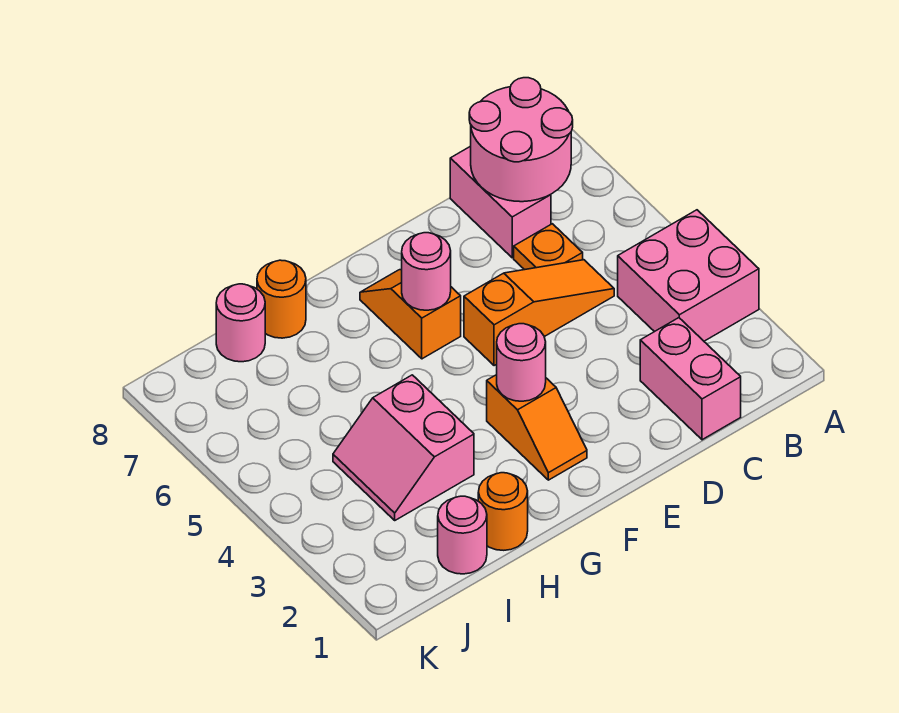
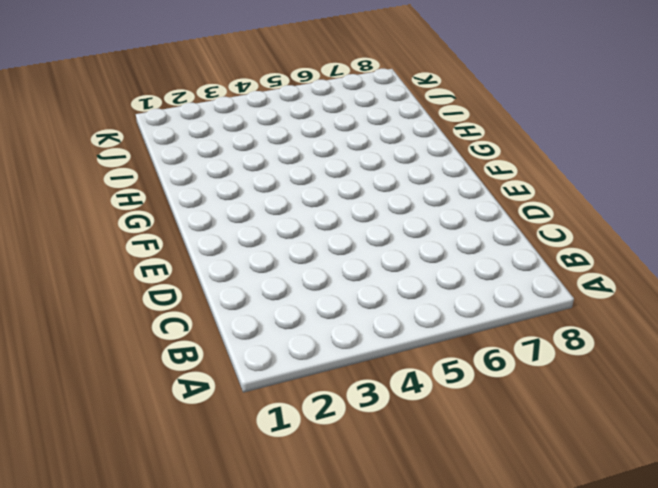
none -> pink 2x2 brick [618,210,759,341]
none -> pink 1x2 brick [640,318,741,440]
none -> orange 1x3 slope [464,260,614,366]

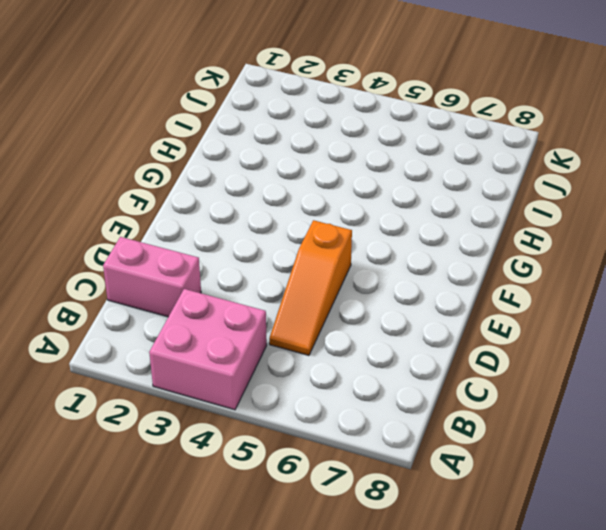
none -> orange 1x1 plate [514,224,583,270]
none -> pink 1x2 brick [450,146,551,258]
none -> orange 1x2 slope [487,375,587,480]

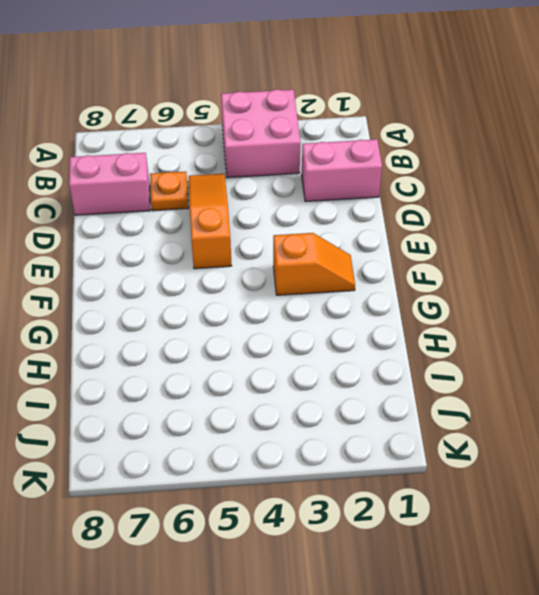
none -> orange 1x2 slope [360,270,461,359]
none -> orange 1x1 round brick [478,473,528,550]
none -> pink 2x2 slope [333,375,474,520]

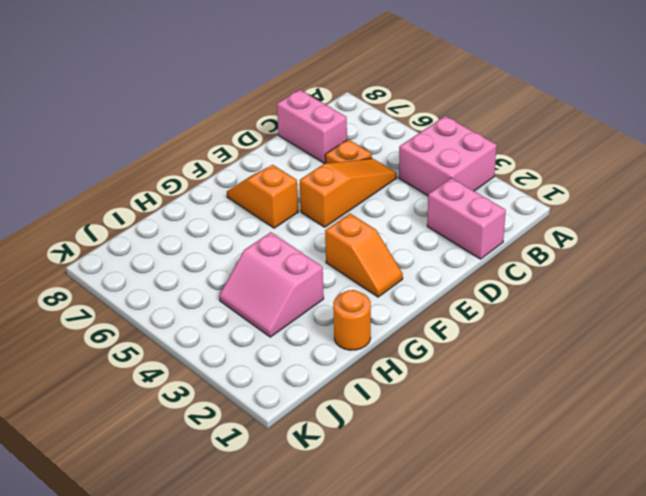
none -> orange 1x1 round brick [257,260,306,338]
none -> pink 1x1 round brick [438,496,487,574]
none -> pink 1x1 round brick [216,284,265,362]

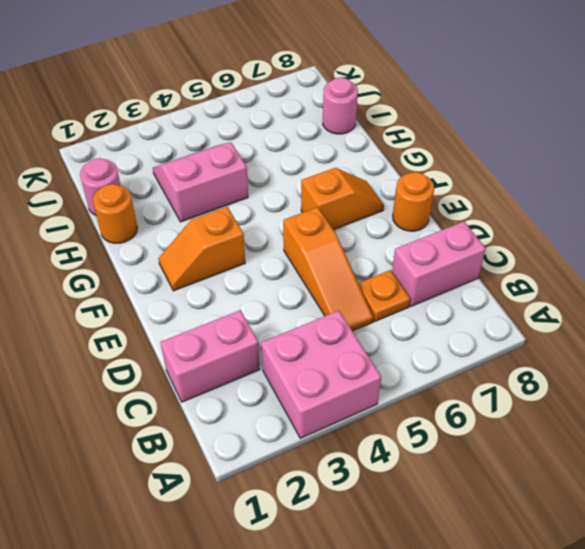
orange 1x1 round brick [393,172,434,231] -> orange 1x1 round brick moved to [257,260,306,338]
none -> pink 2x2 round brick [469,78,573,202]
none -> pink 1x1 round brick [497,324,546,401]
none -> pink 1x1 round brick [402,233,451,310]

